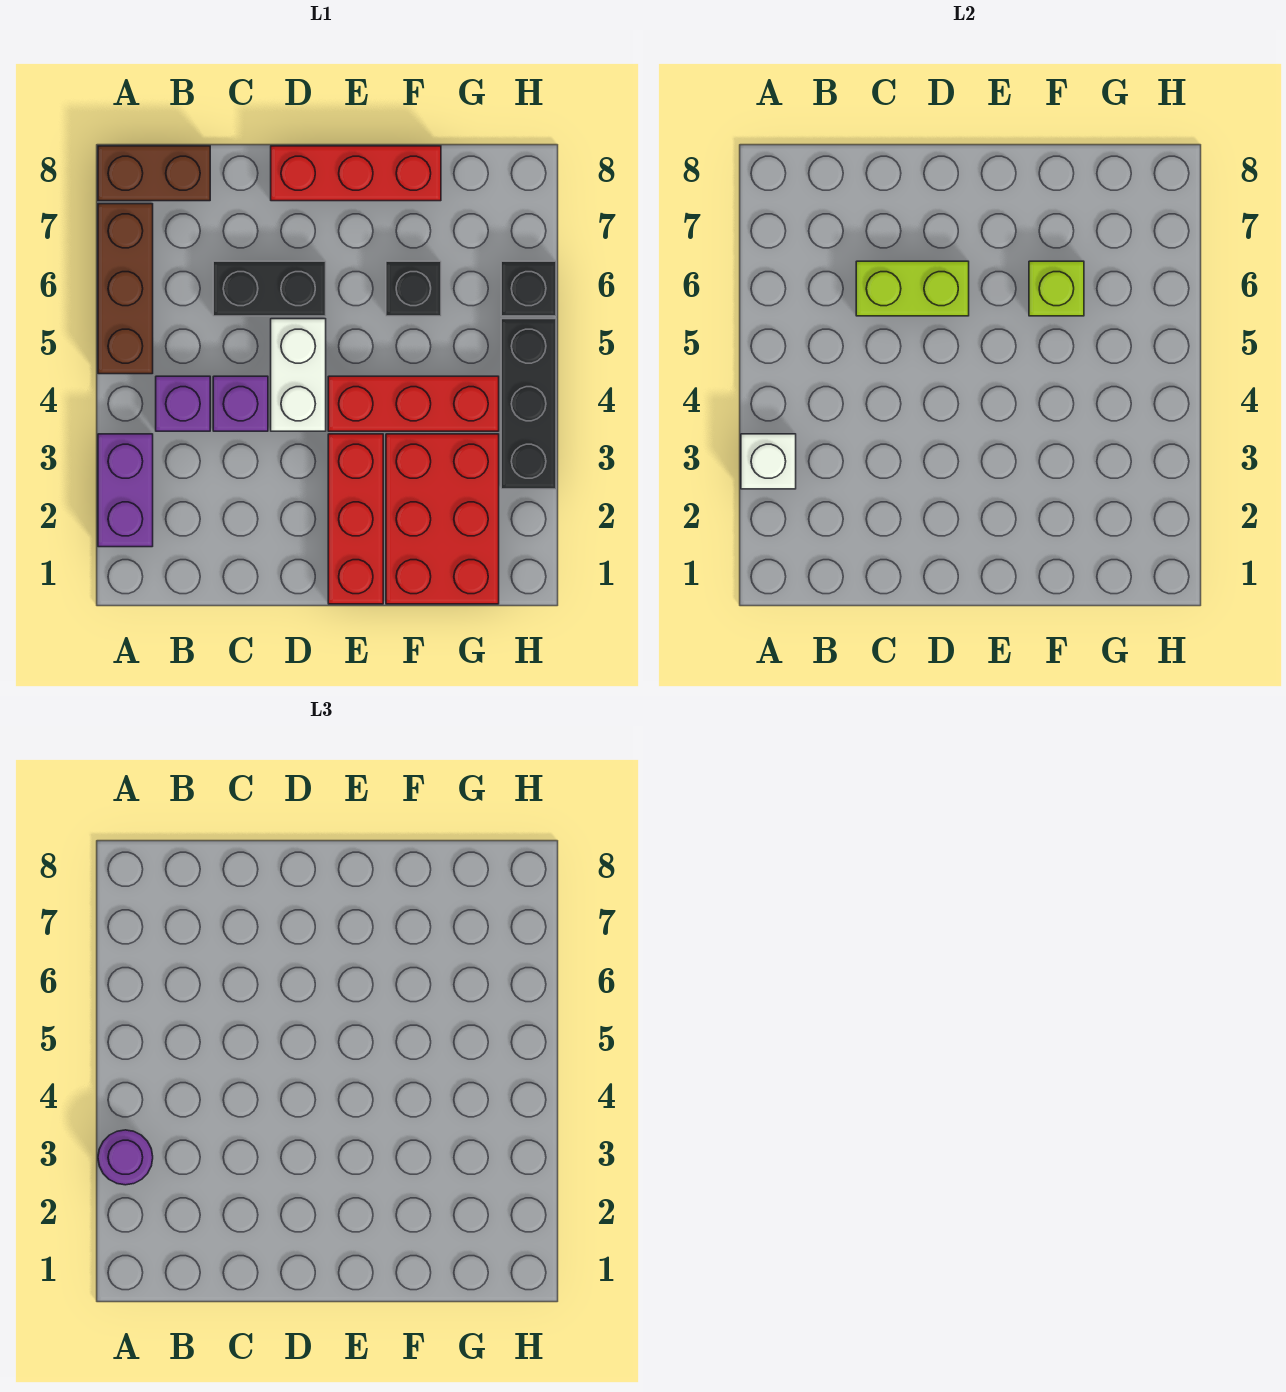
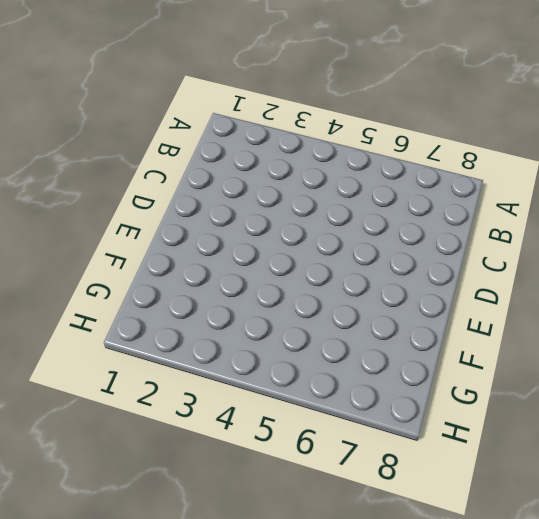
none -> purple 1x2 brick [98,434,153,547]
none -> brown 1x3 brick [98,204,153,374]
none -> brown 1x2 brick [98,146,210,201]

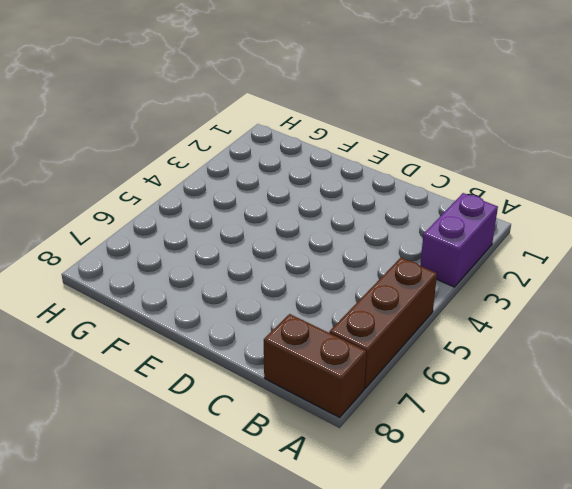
none -> purple 1x1 brick [156,376,210,431]
none -> purple 1x1 brick [213,376,268,431]
none -> black 1x2 brick [213,261,326,316]

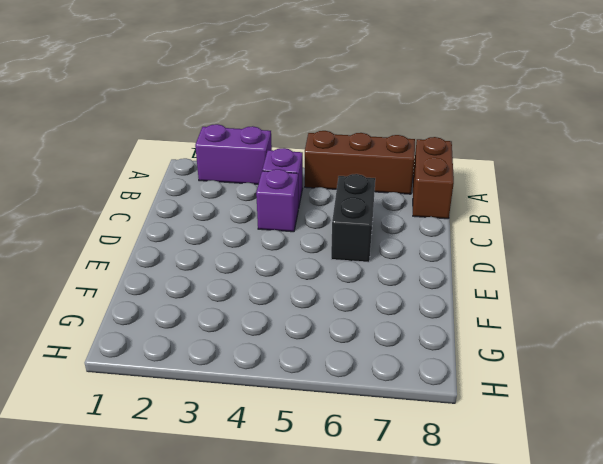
none -> white 1x2 brick [271,319,326,431]
none -> red 1x3 brick [271,146,441,201]
none -> red 1x3 brick [328,434,383,604]

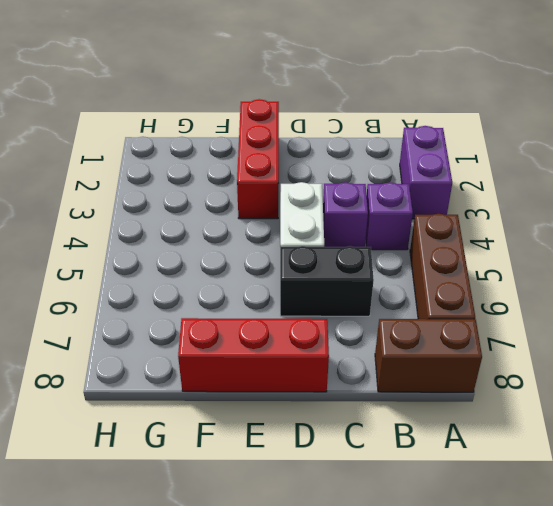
none -> red 1x3 brick [328,376,499,431]
none -> red 2x3 brick [386,434,499,604]
none -> black 1x1 brick [386,261,441,316]

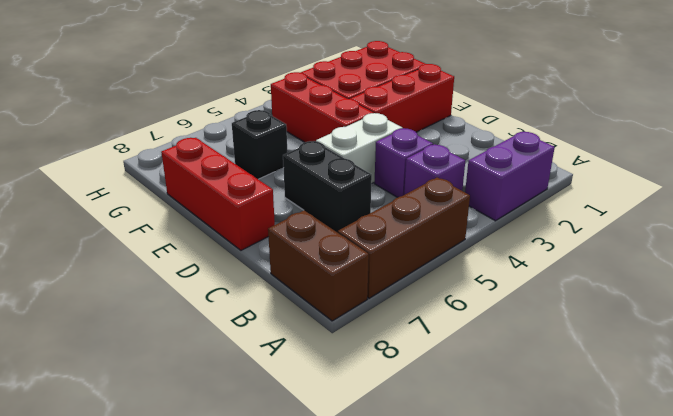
none -> black 1x3 brick [501,319,556,489]
none -> black 1x1 brick [501,261,556,316]
none -> white 1x1 brick [741,434,796,489]

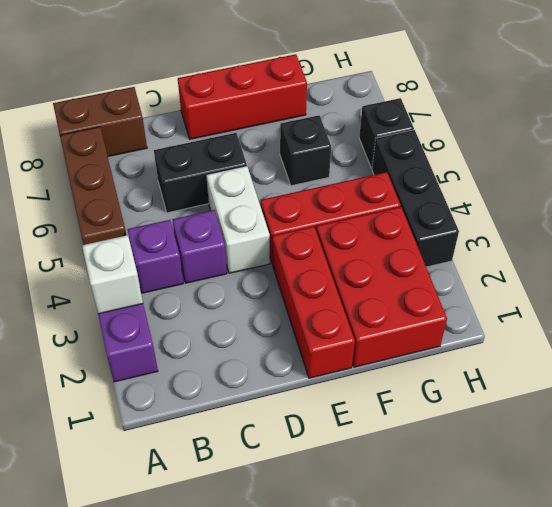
none -> lime 1x2 brick [856,261,969,316]
none -> lime 1x1 brick [1029,261,1084,316]
none -> purple 1x1 round brick [98,1130,153,1185]

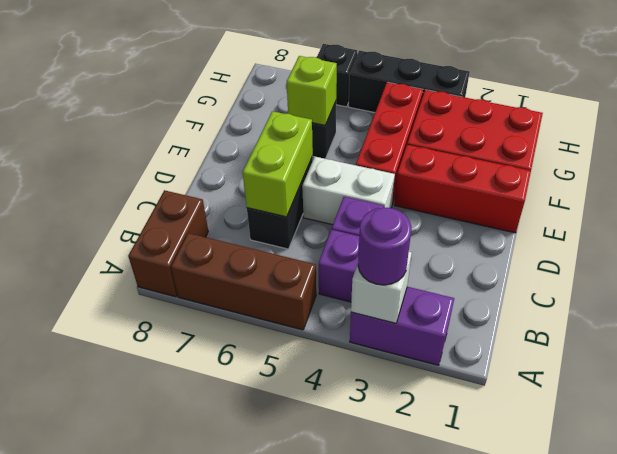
none -> red 1x3 brick [271,146,441,201]

